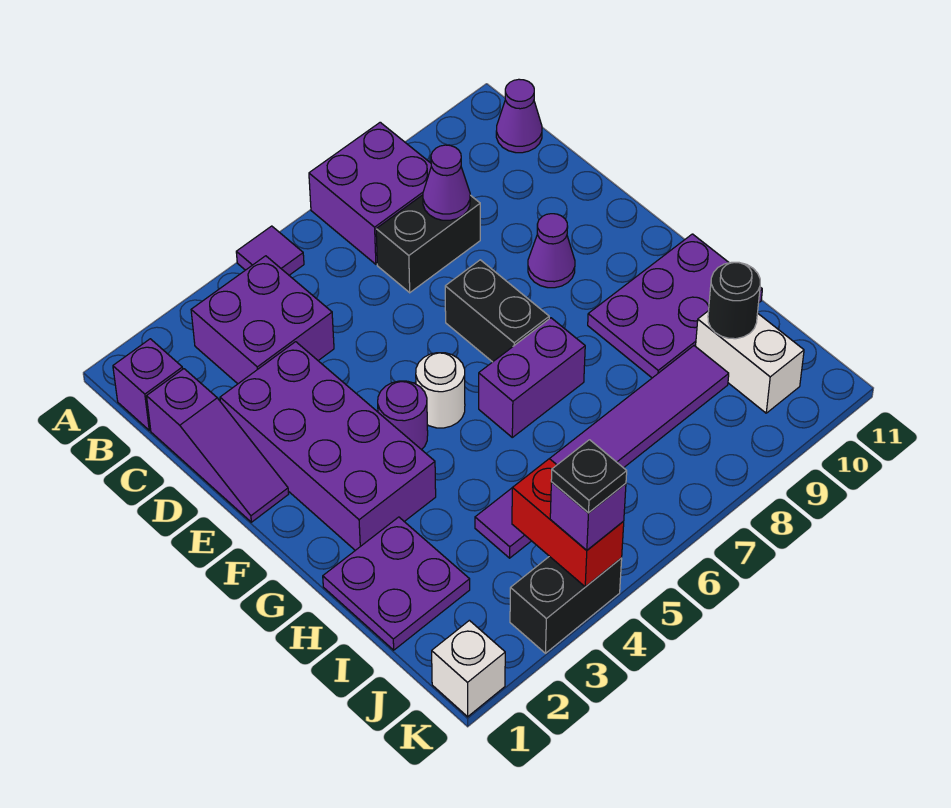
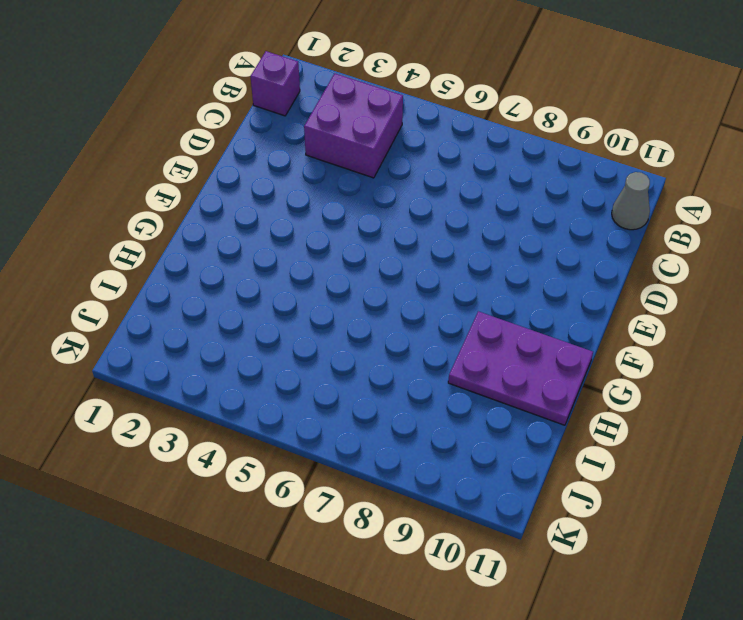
grey 1x1 cone [612,172,650,230] -> purple 1x1 cone [496,79,542,153]
none -> purple 1x1 tile [236,226,304,275]
none -> purple 2x2 brick [309,122,431,264]
none -> purple 1x3 slope [147,369,289,522]

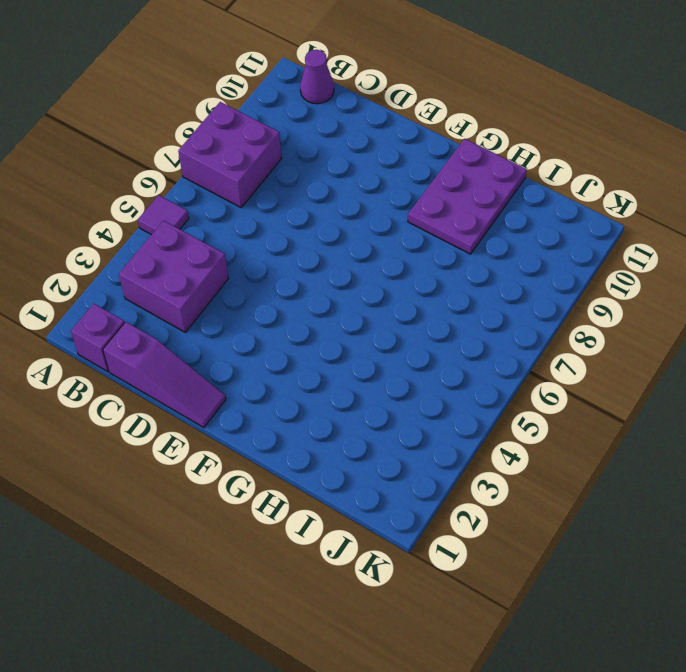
none -> black 1x2 brick [376,195,480,293]
none -> purple 2x4 brick [220,342,436,550]
none -> black 1x2 brick [445,260,549,362]

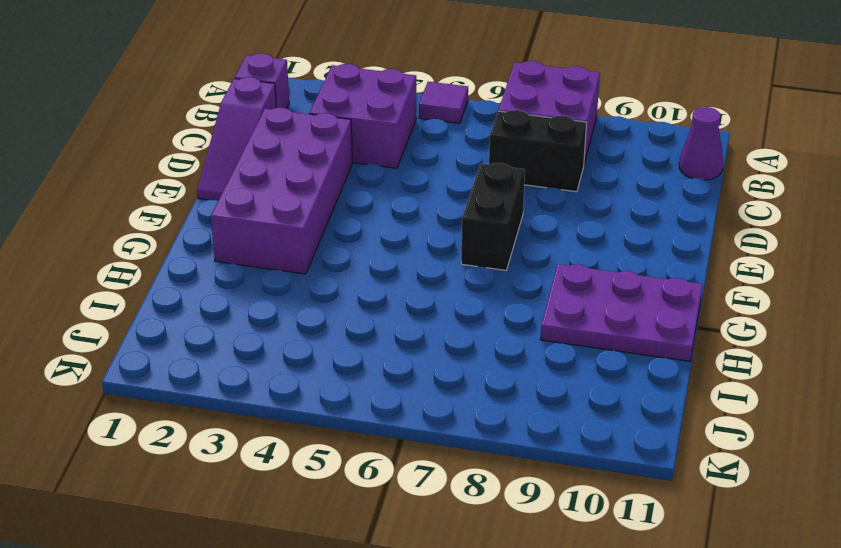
none -> purple 1x1 cone [528,214,575,288]
none -> purple 1x1 round brick [378,381,428,450]
none -> white 1x1 round brick [416,353,465,428]

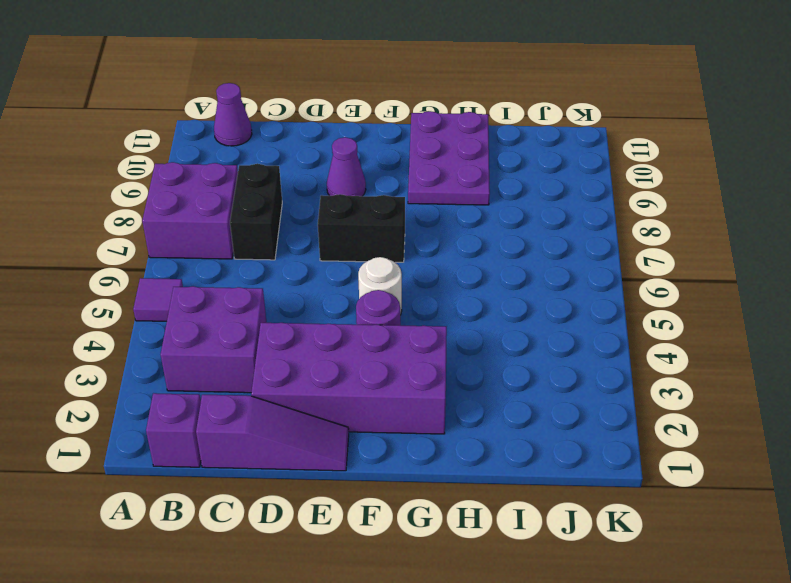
none -> purple 1x2 brick [479,318,585,437]
none -> purple 2x2 plate [323,517,470,650]
none -> purple 1x6 tile [475,346,729,558]

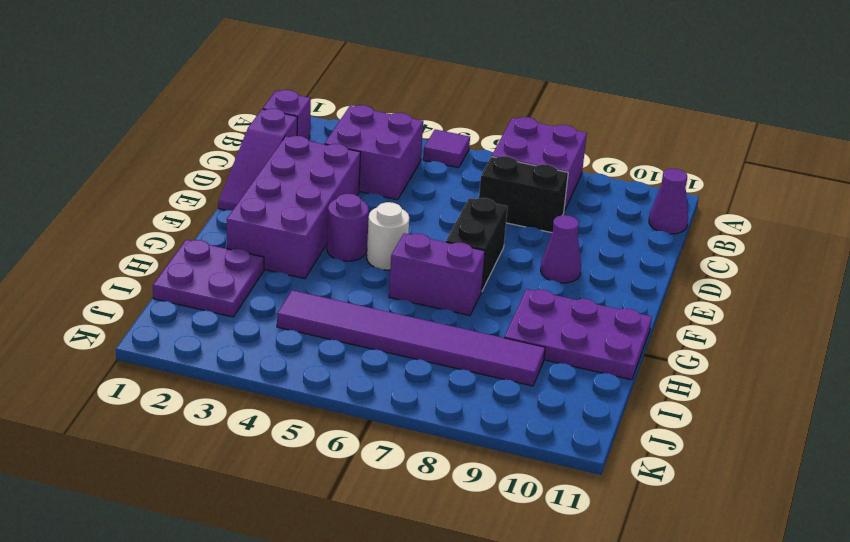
none -> white 1x2 brick [696,311,804,413]
none -> white 1x1 brick [432,620,505,717]
none -> black 1x2 brick [510,556,622,653]

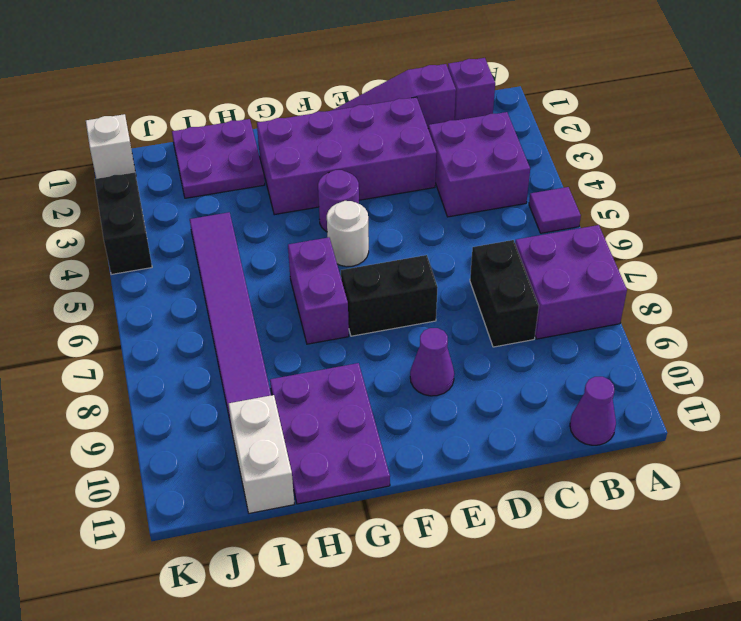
white 1x2 brick [229,395,294,513] -> white 1x2 brick turned to [696,311,804,413]
none -> purple 1x1 cone [423,145,470,220]
none -> black 1x1 round brick [708,262,760,339]
none -> red 1x2 brick [512,459,624,587]

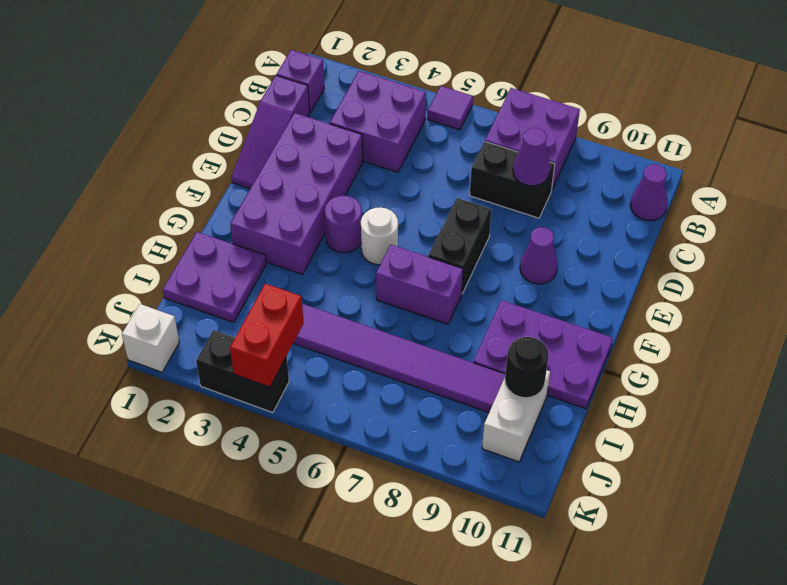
none -> purple 1x1 brick [550,482,626,550]
none -> black 1x1 plate [551,440,627,513]

